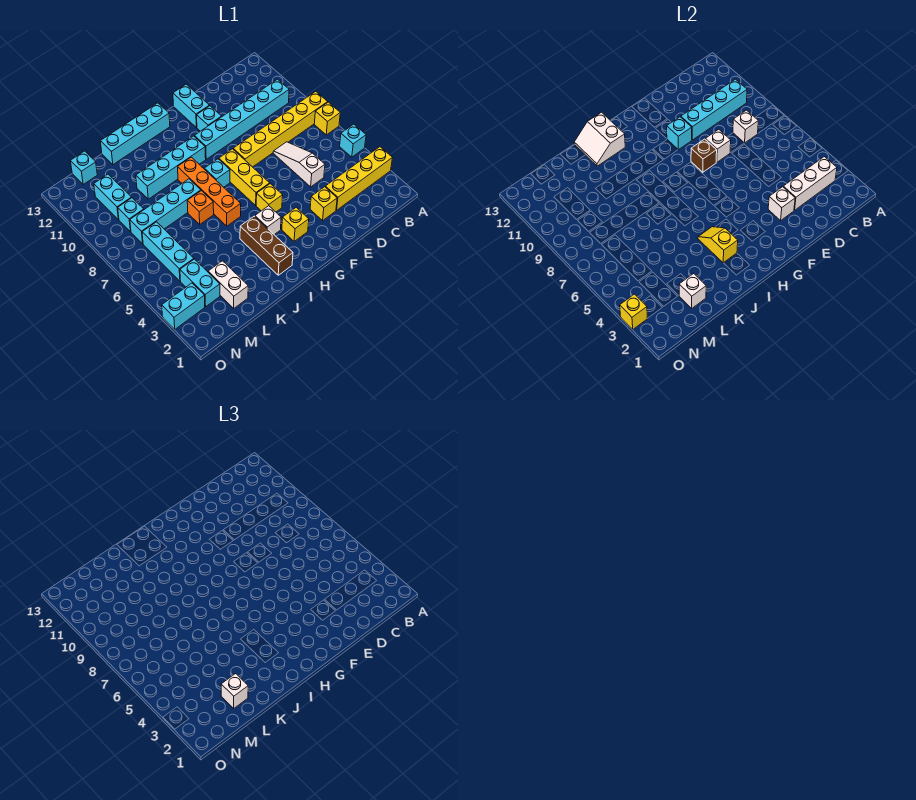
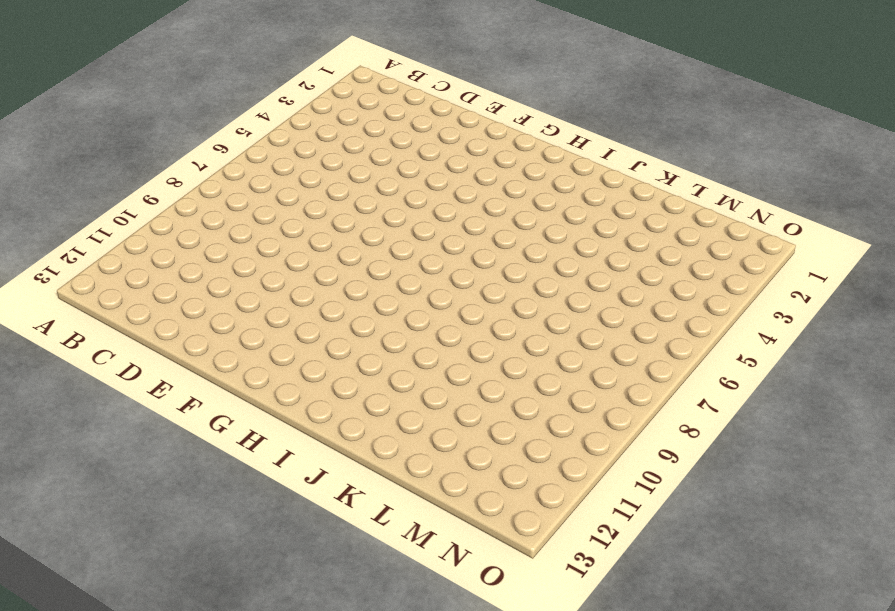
none -> yellow 1x4 brick [325,147,392,210]
none -> cyan 1x1 brick [340,124,366,157]
none -> yellow 1x1 brick [314,102,340,135]
none -> yellow 1x6 brick [233,91,328,167]

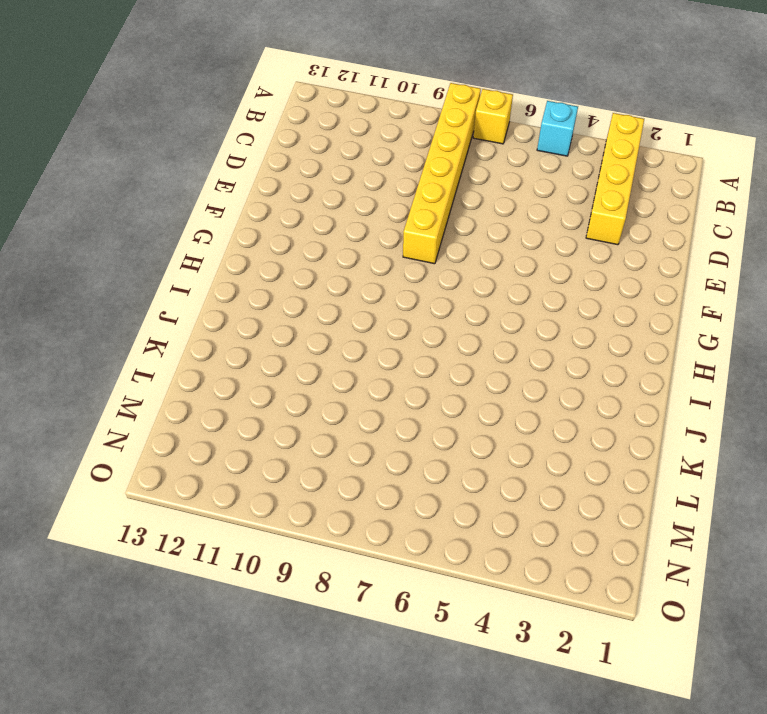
none -> cyan 1x6 brick [194,79,289,159]
none -> white 1x3 slope [273,142,325,187]
none -> yellow 1x1 brick [310,187,337,220]
none -> cyan 1x1 brick [197,106,222,131]

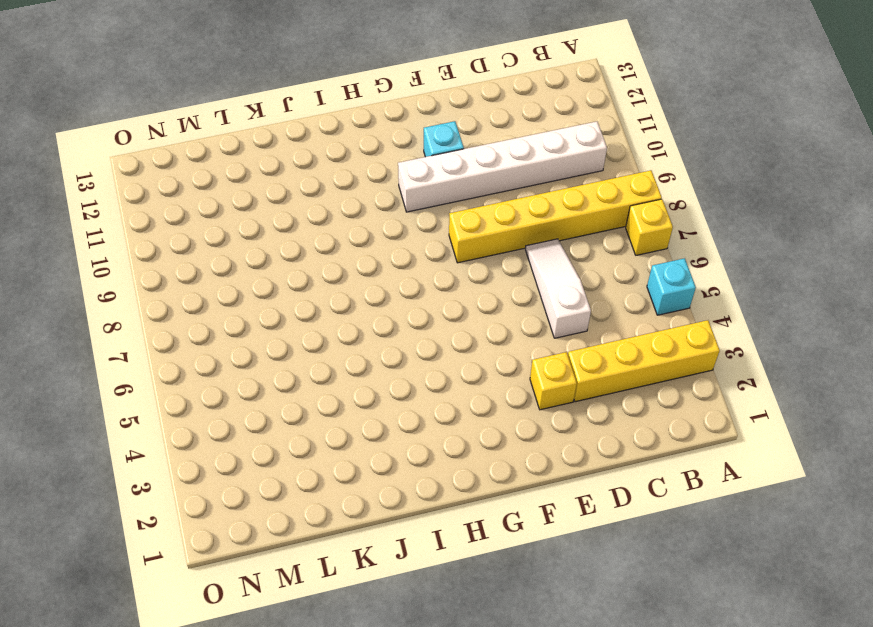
white 1x6 brick [398,121,607,212] -> cyan 1x6 brick [194,79,289,159]
none -> cyan 1x2 brick [173,84,210,128]
none -> yellow 1x1 brick [282,207,309,241]
none -> yellow 1x1 brick [256,184,283,212]
none -> yellow 1x3 brick [219,149,270,205]

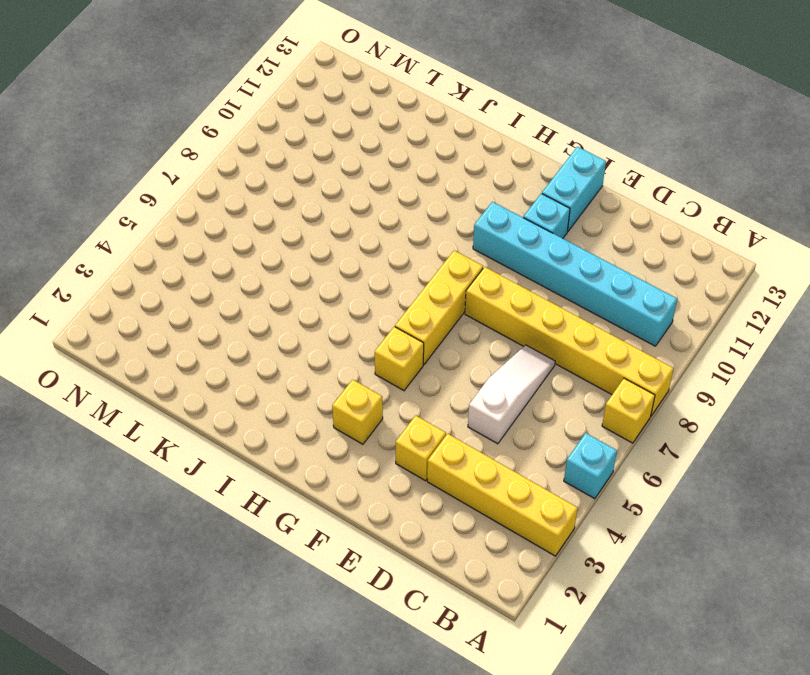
none -> white 1x1 brick [255,206,281,235]
none -> cyan 1x1 brick [204,159,230,187]
none -> cyan 1x4 brick [136,136,206,199]
none -> cyan 1x4 brick [100,103,170,165]

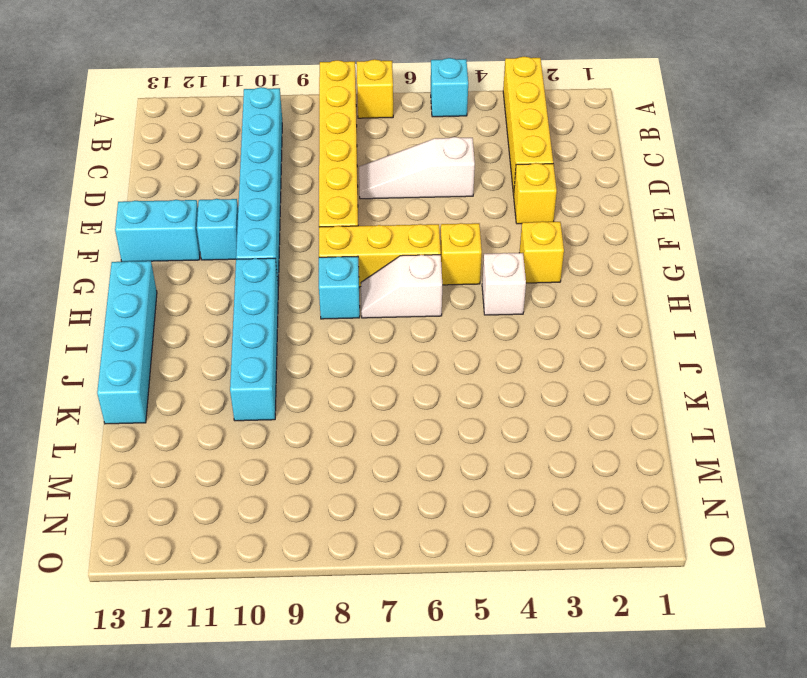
white 1x2 slope [361,255,442,318] -> none
none -> brown 1x3 brick [240,216,293,275]
none -> orange 1x4 brick [178,157,241,226]
none -> orange 1x1 brick [187,191,214,224]
none -> cyan 1x4 brick [130,179,201,244]

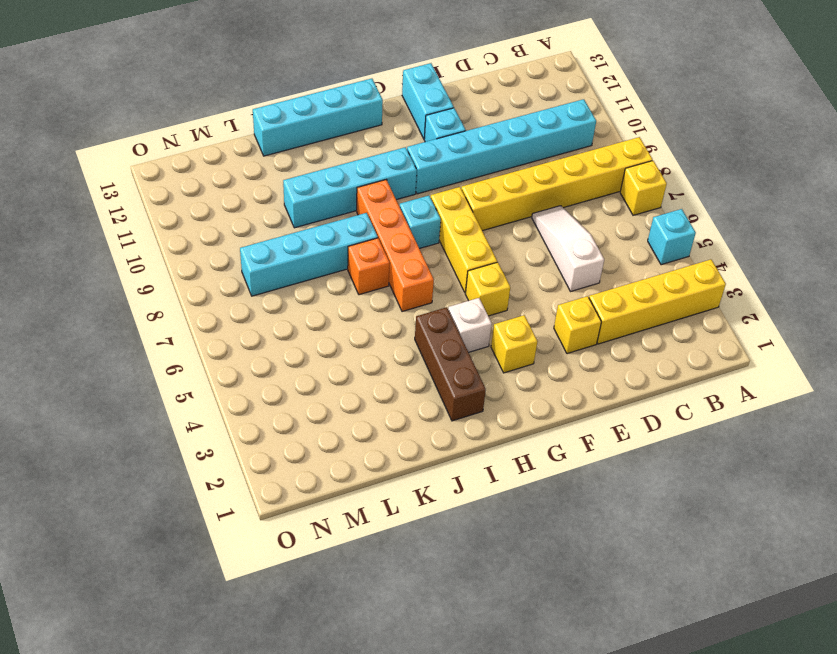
none -> white 1x2 brick [208,261,248,308]
none -> cyan 1x2 brick [180,259,220,307]
none -> cyan 1x3 brick [142,222,194,281]
none -> cyan 1x1 brick [118,198,144,232]

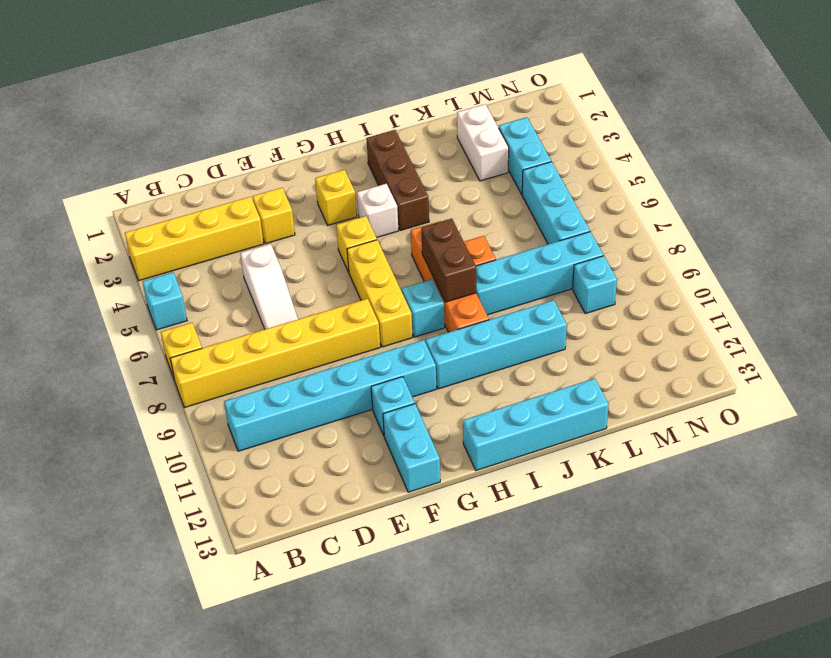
brown 1x2 brick [421,219,476,302] -> none
none -> cyan 1x2 brick [94,174,132,220]
none -> cyan 1x1 brick [70,151,97,184]
none -> cyan 1x2 brick [162,283,205,329]
none -> white 1x3 brick [783,157,837,210]

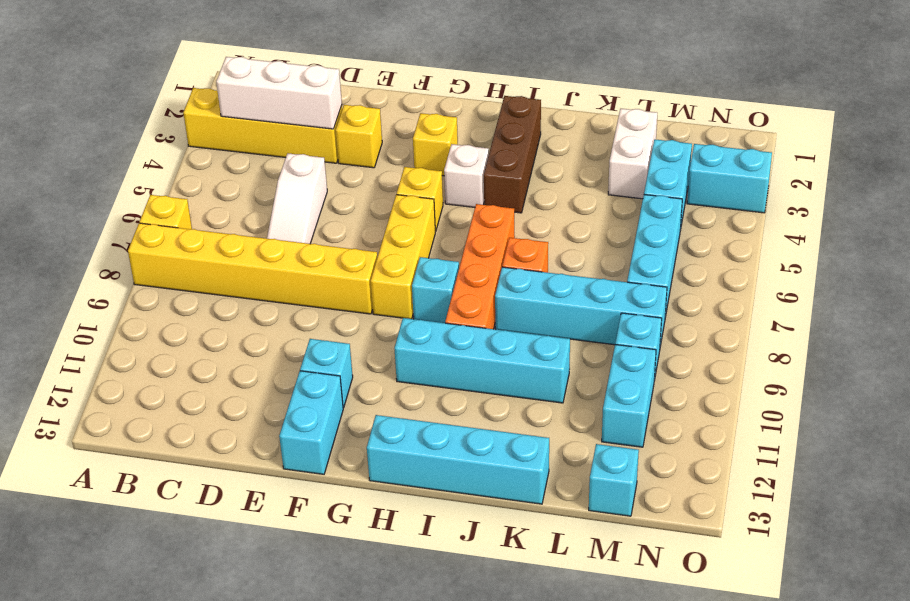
none -> cyan 1x1 brick [340,124,366,157]
none -> cyan 1x6 brick [194,79,289,159]
none -> cyan 1x4 brick [681,79,747,140]
none -> white 1x1 brick [733,110,758,143]

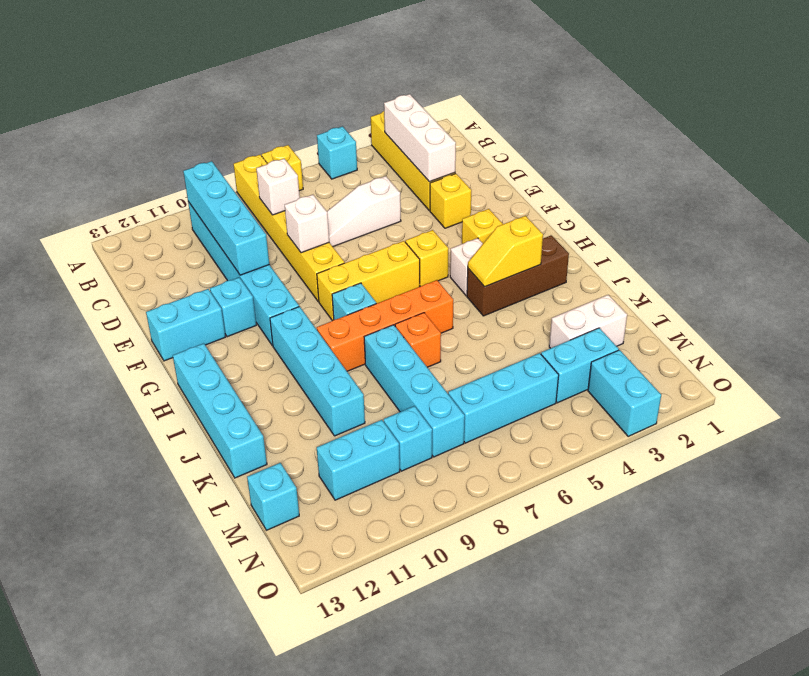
none -> white 1x1 brick [768,187,795,220]
none -> brown 1x1 brick [691,139,717,172]
none -> cyan 1x1 brick [667,117,692,150]
none -> white 2x2 slope [574,112,625,166]

